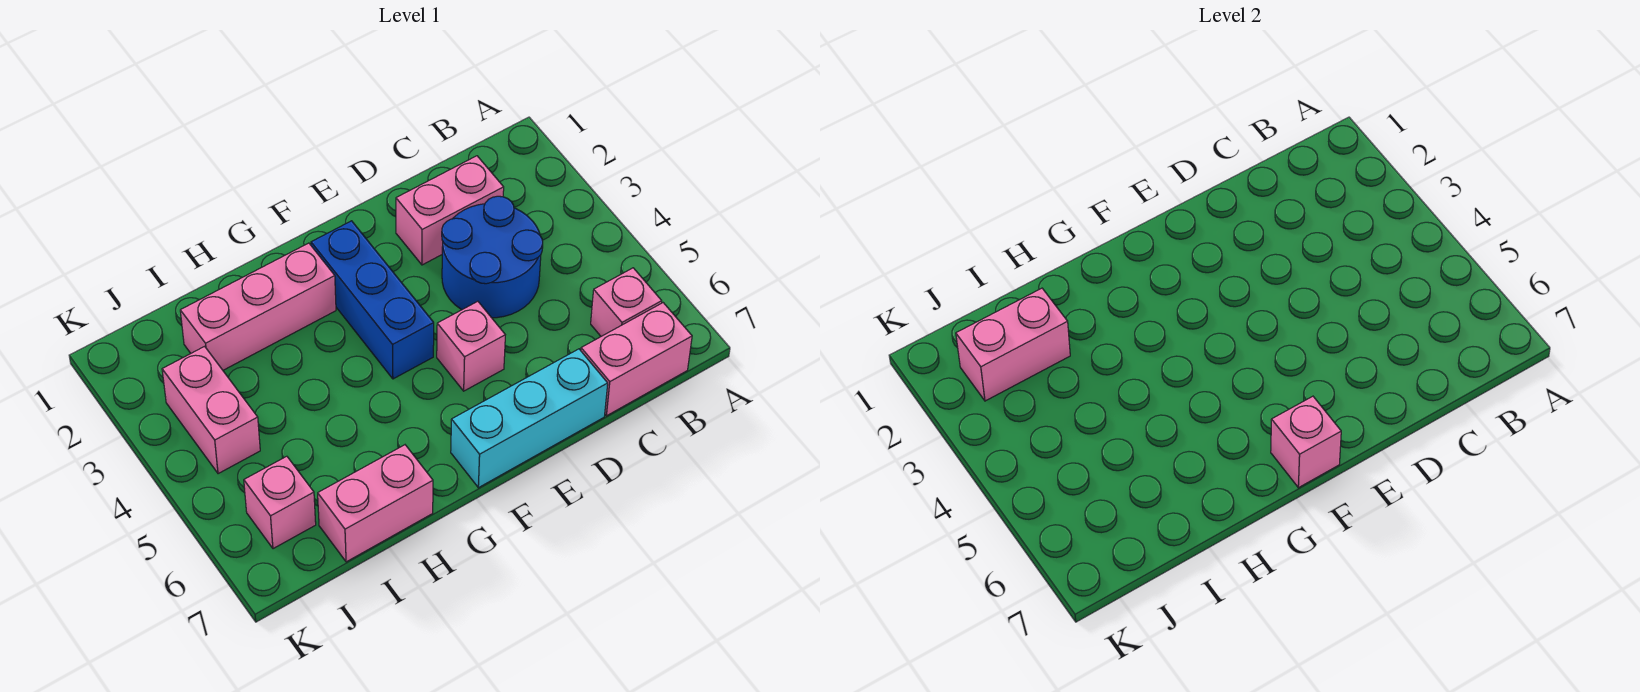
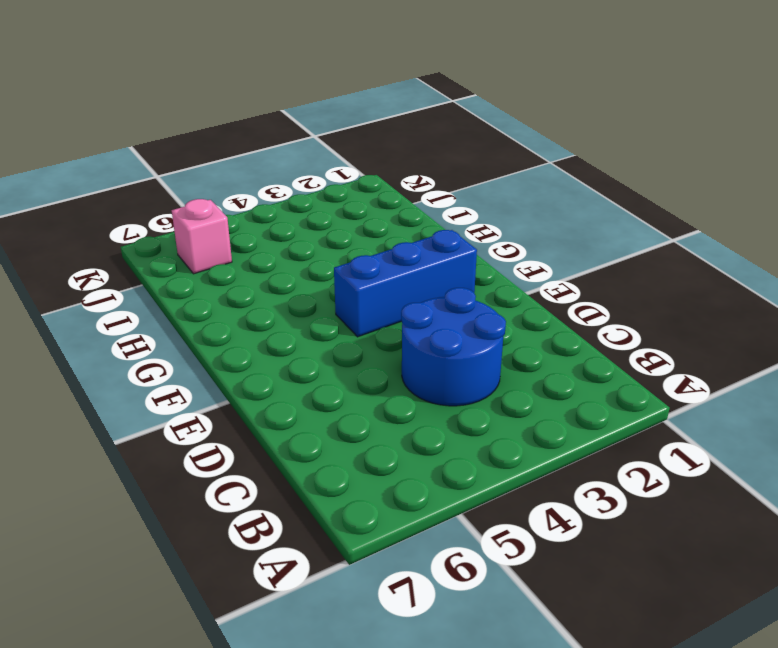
none -> pink 1x1 brick [591,268,662,336]
none -> pink 1x2 brick [581,303,692,416]
none -> pink 1x2 brick [396,156,504,265]

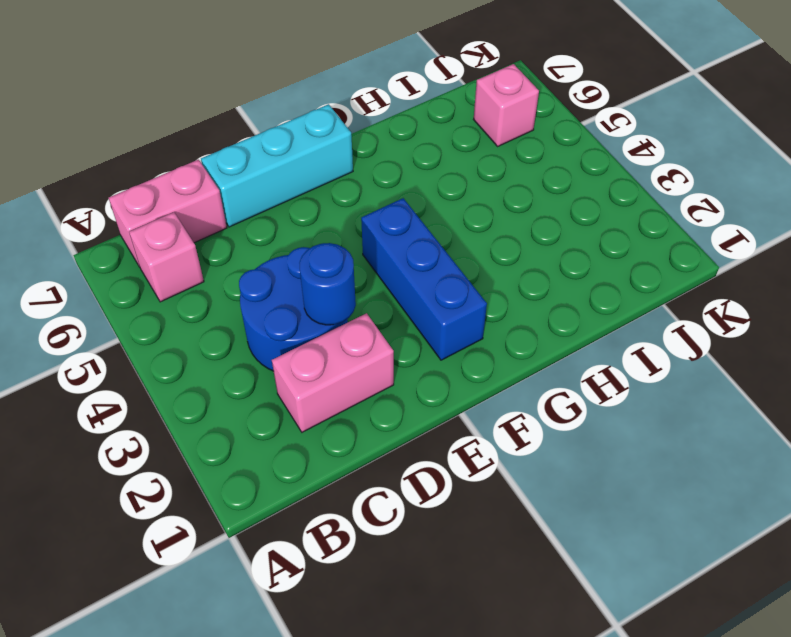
blue 1x1 round brick [300,243,356,325] -> none
none -> pink 1x1 brick [437,301,505,391]
none -> pink 1x3 brick [180,243,336,370]
none -> pink 1x2 brick [318,445,433,562]

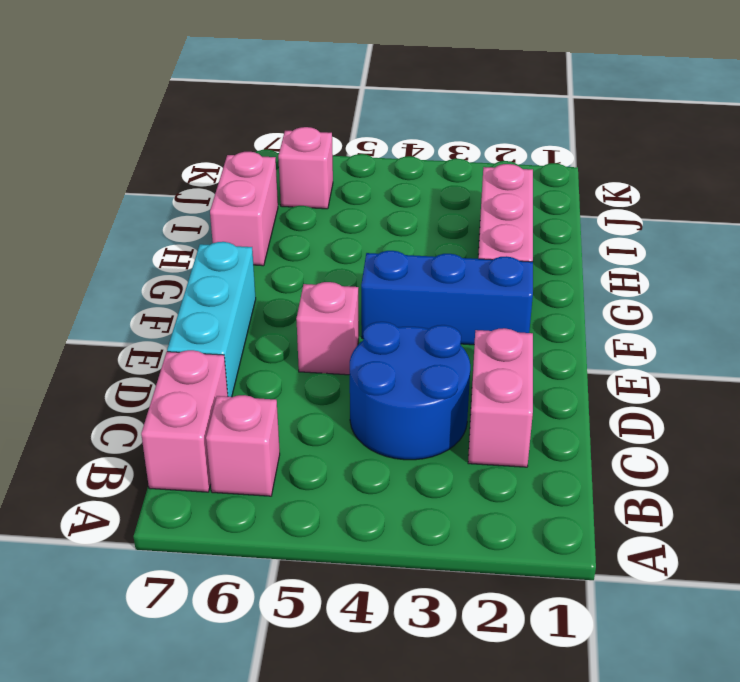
none -> pink 1x2 brick [162,346,260,474]
none -> pink 1x1 brick [1271,396,1341,488]
none -> pink 1x2 brick [956,288,1070,401]

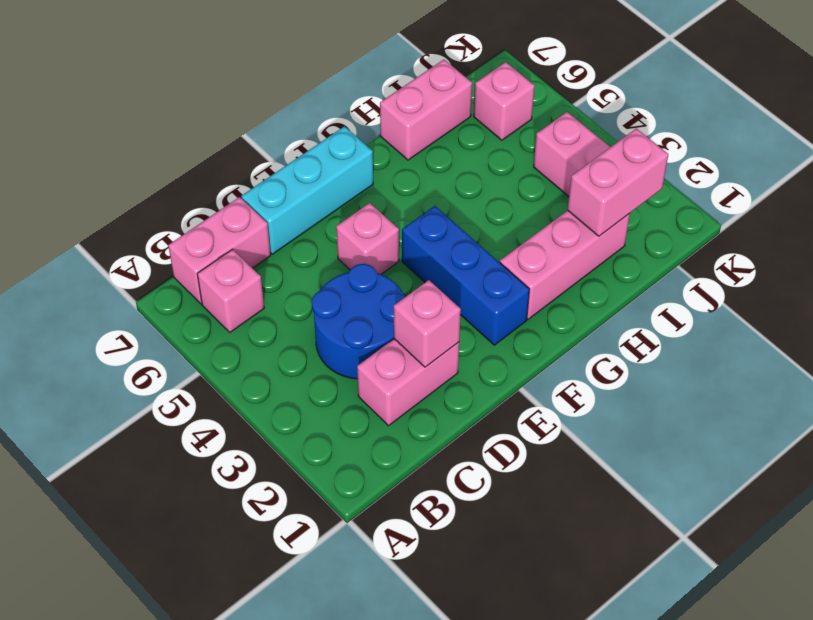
pink 1x1 brick [394,280,461,367] -> pink 1x1 brick moved to [1271,396,1341,488]

